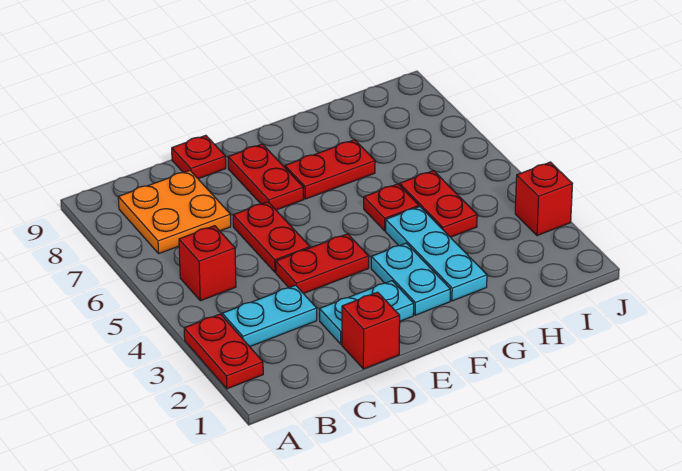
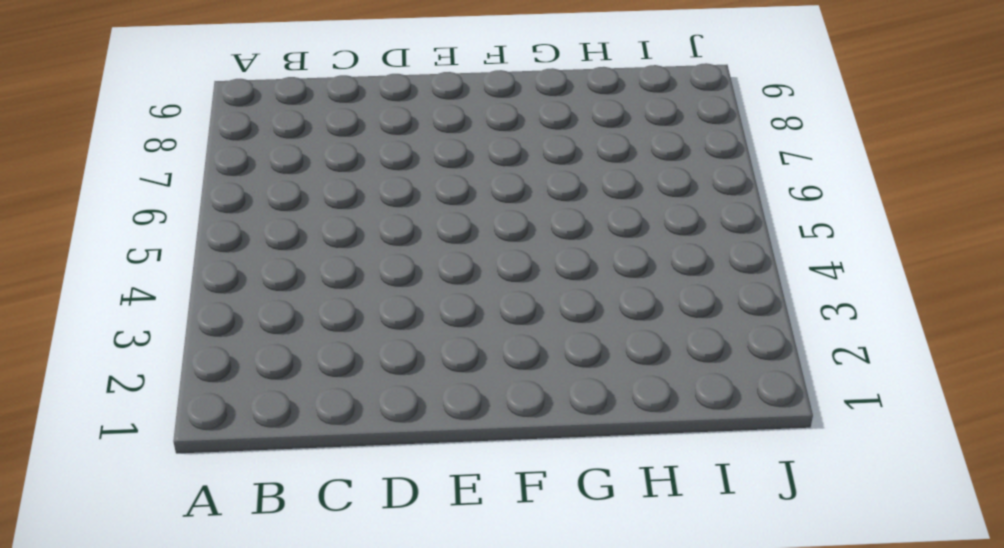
none -> red 1x2 plate [184,314,263,389]
none -> cyan 1x2 plate [222,285,317,347]
none -> red 1x1 brick [179,226,236,301]

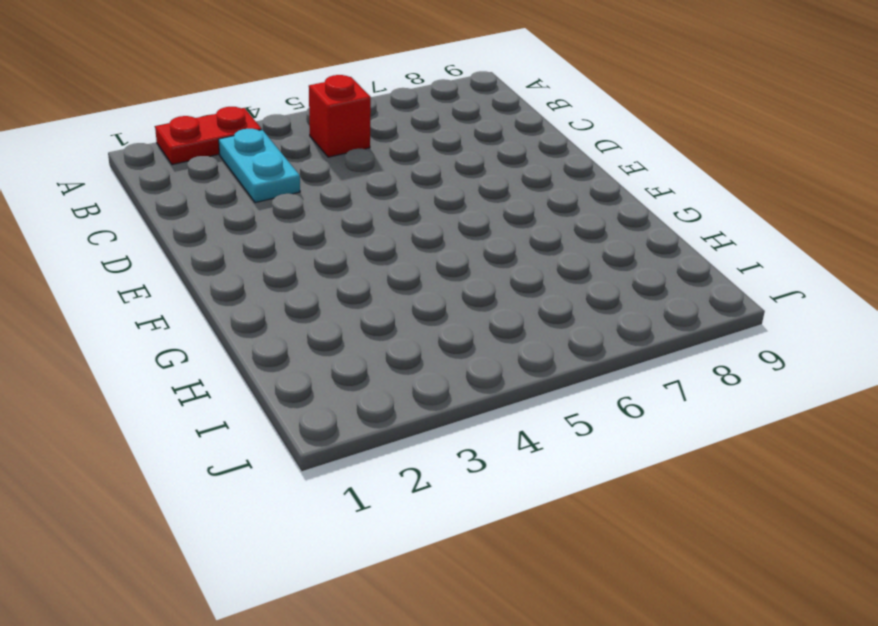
none -> orange 2x2 plate [118,171,231,253]
none -> red 1x1 brick [342,292,400,369]
none -> cyan 1x2 plate [320,281,414,344]

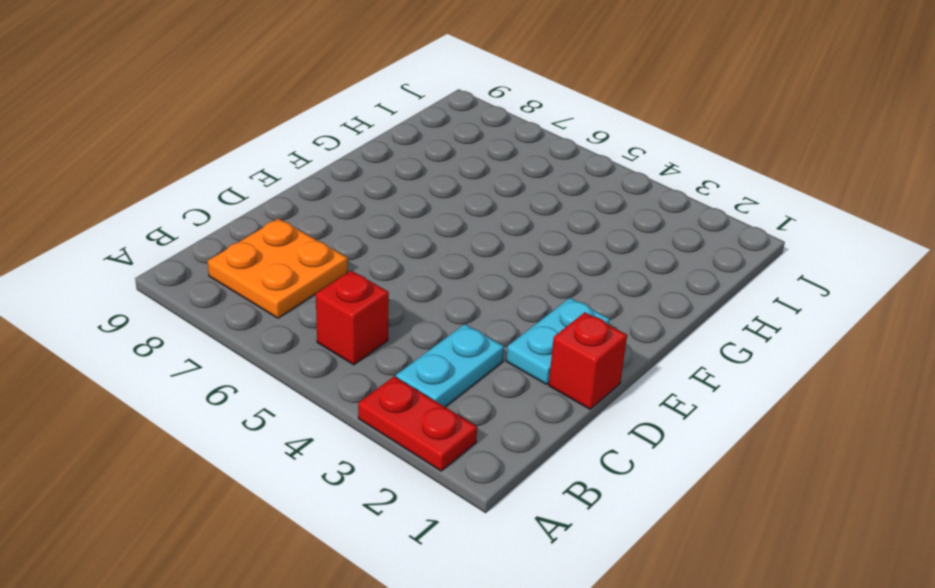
none -> red 1x2 plate [276,234,369,294]
none -> red 1x2 plate [233,202,310,272]
none -> red 1x1 plate [172,135,226,179]

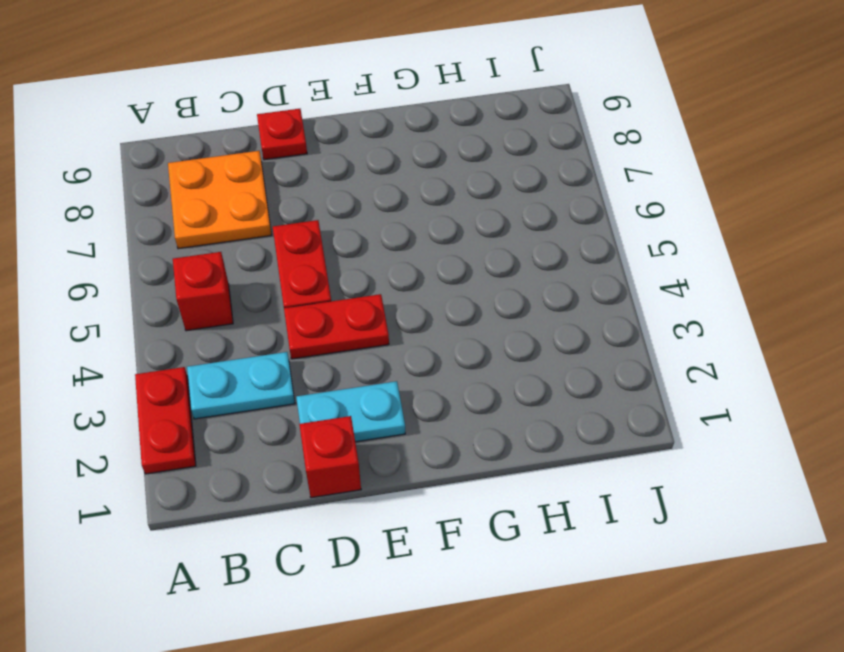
none -> red 1x2 plate [228,144,304,210]
none -> cyan 1x2 plate [371,243,450,315]
none -> red 1x2 plate [285,140,375,199]

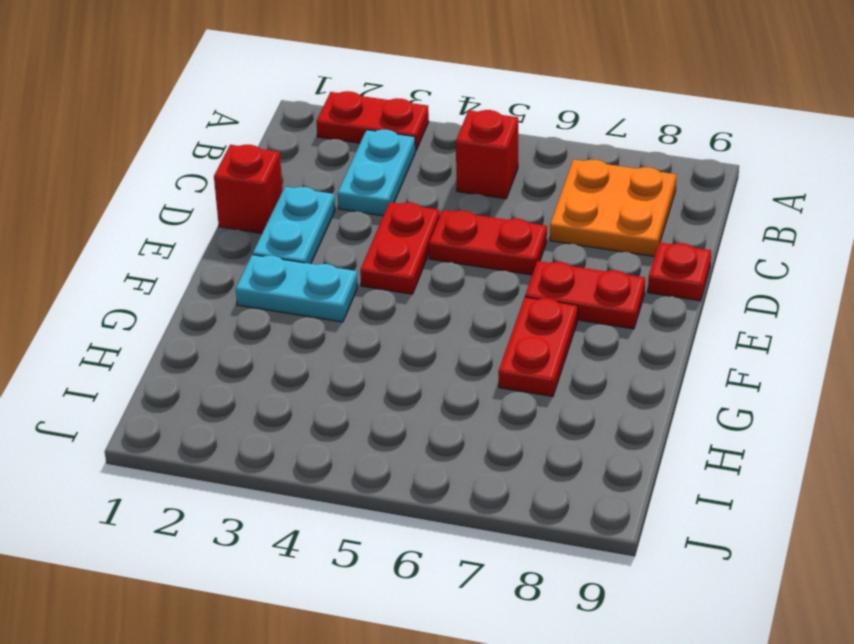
none -> cyan 1x3 plate [386,207,487,301]
none -> red 1x1 plate [364,184,419,231]
none -> red 1x2 plate [400,171,477,237]

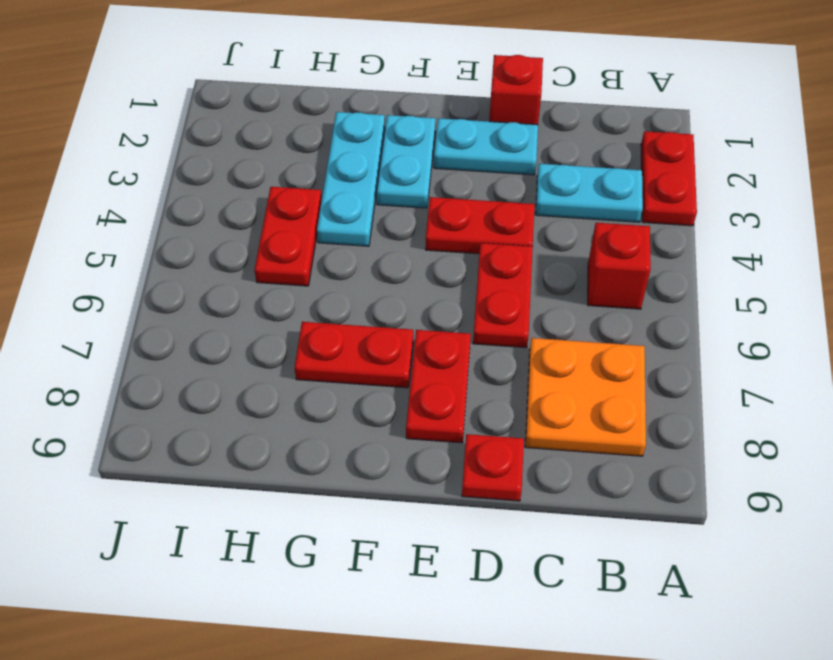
none -> red 1x1 plate [364,184,419,231]
none -> red 1x1 brick [515,162,572,236]

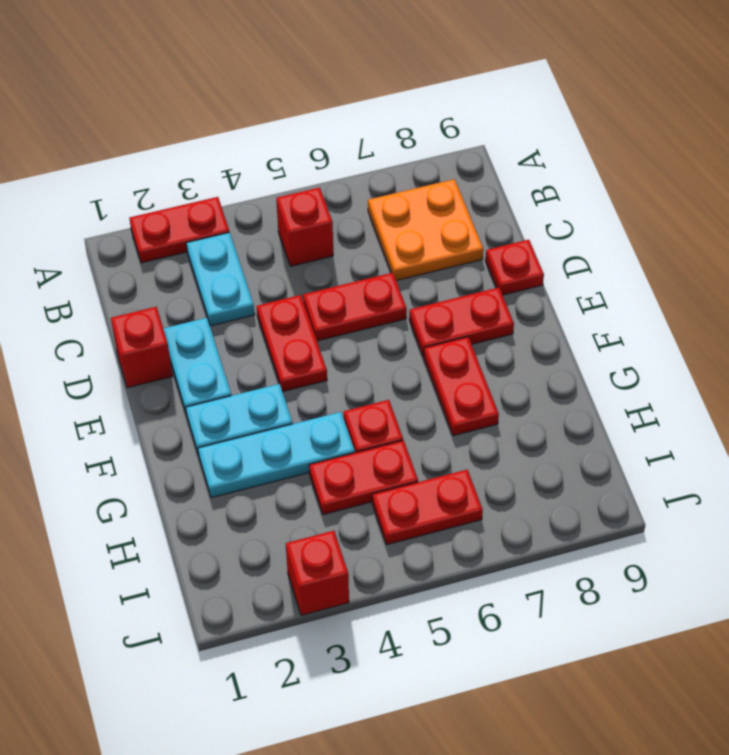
red 1x2 plate [372,470,483,545] -> none

